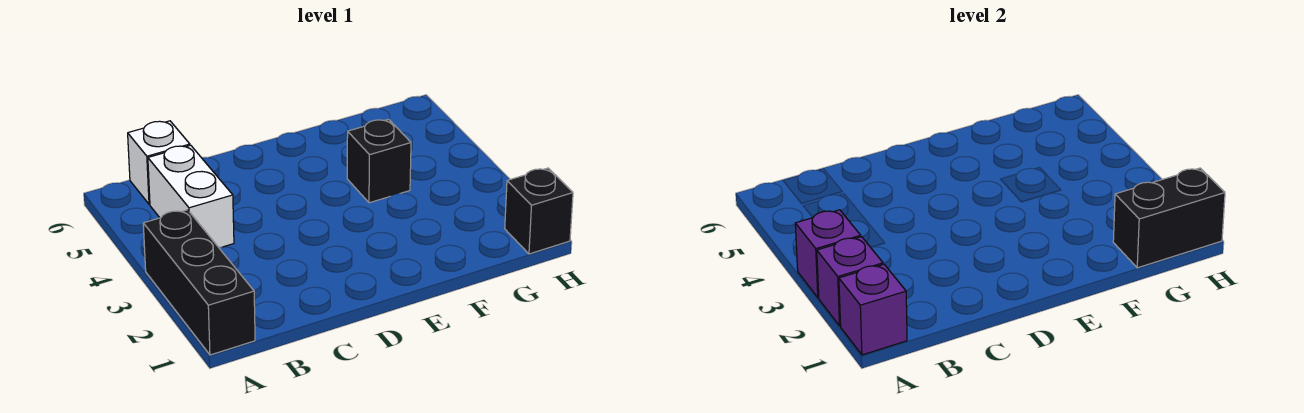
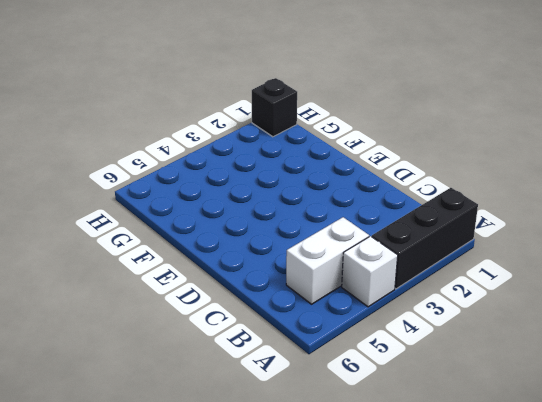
white 1x1 brick [342,236,398,307] -> white 1x1 brick moved to [128,121,190,204]
none -> black 1x1 brick [347,119,411,203]
none -> purple 1x1 brick [839,264,907,355]

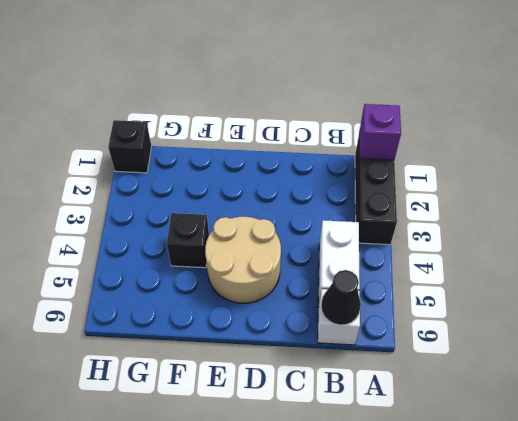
black 1x1 cone [321,270,361,325] -> none
tan 2x2 round brick [205,217,281,303] -> none
none -> purple 1x1 brick [817,237,883,326]
none -> purple 1x1 brick [795,210,861,298]

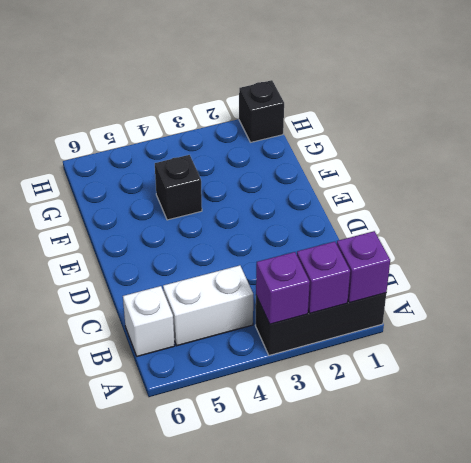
none -> black 1x2 brick [1113,168,1225,268]

